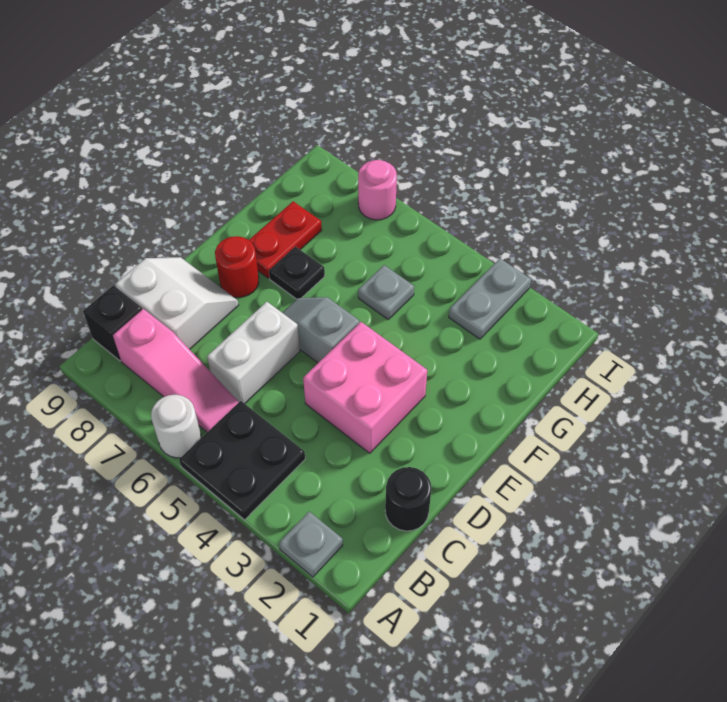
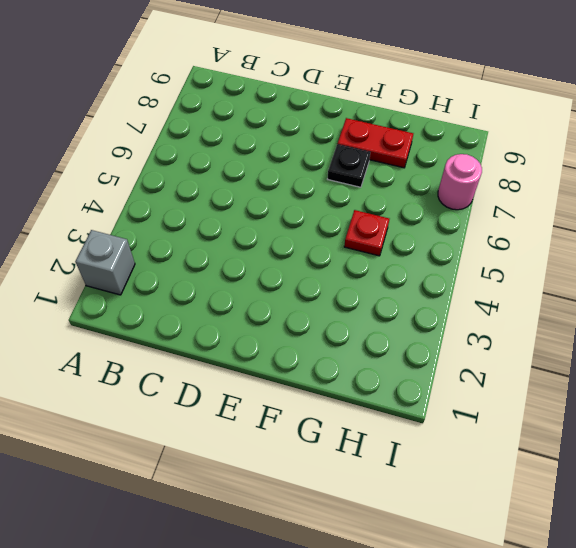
grey 1x1 brick [75,230,135,295] -> grey 1x1 plate [279,512,343,577]
red 1x1 plate [344,210,389,256] -> grey 1x1 plate [358,265,414,319]
none -> black 2x2 plate [179,401,305,520]
none -> white 1x1 round brick [151,395,201,458]
none -> pink 1x3 slope [113,309,239,432]

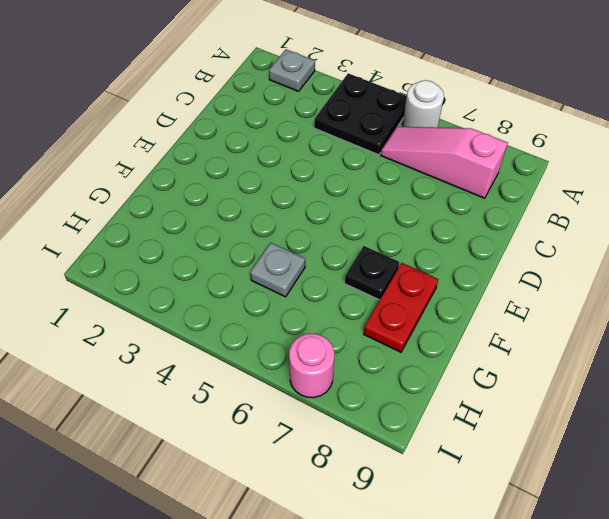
none -> black 1x1 brick [83,285,142,361]
none -> black 1x1 round brick [385,467,431,531]
none -> white 1x2 brick [207,302,300,404]

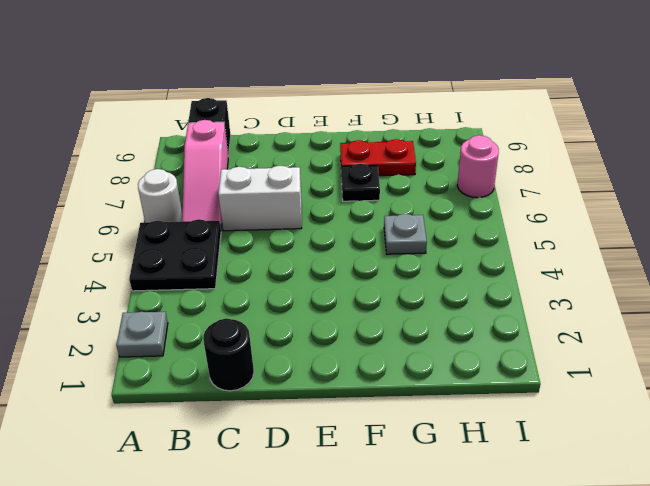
none -> white 2x2 slope [115,257,239,349]
none -> pink 2x2 brick [303,322,427,453]
none -> grey 1x2 slope [282,297,359,363]

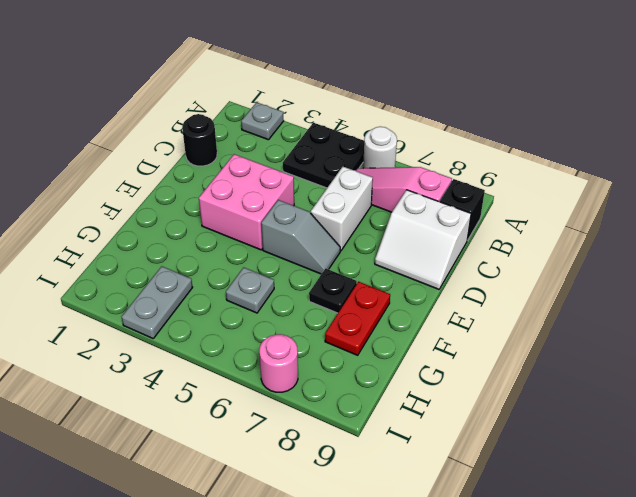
none -> red 1x1 round brick [215,236,259,297]

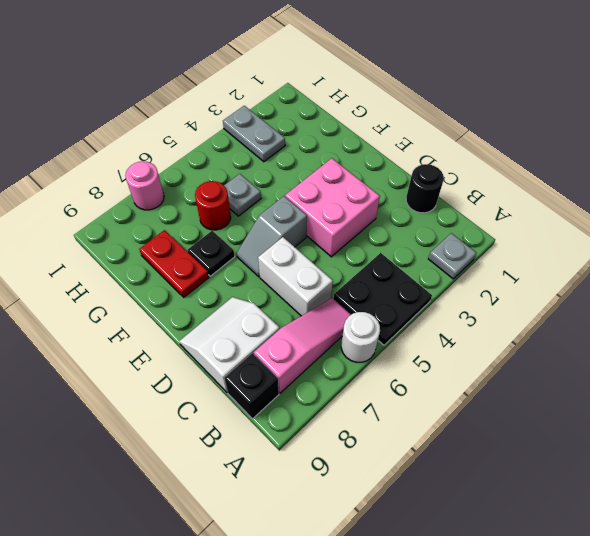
red 1x1 round brick [195,181,231,230] -> red 1x1 round brick moved to [215,236,259,297]

